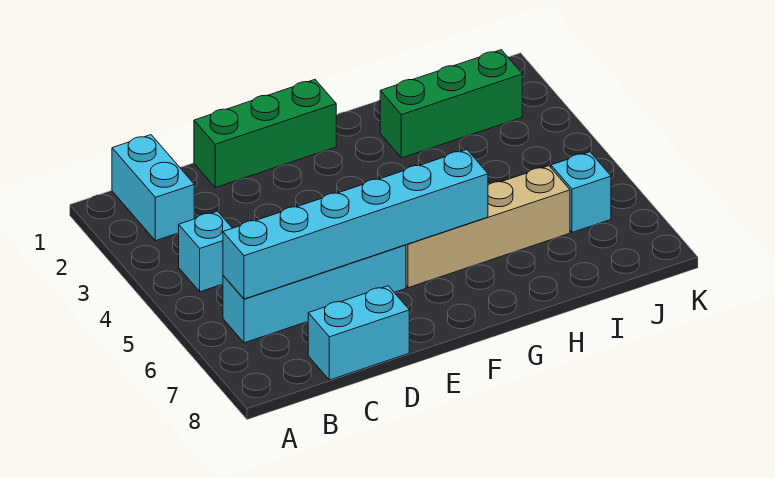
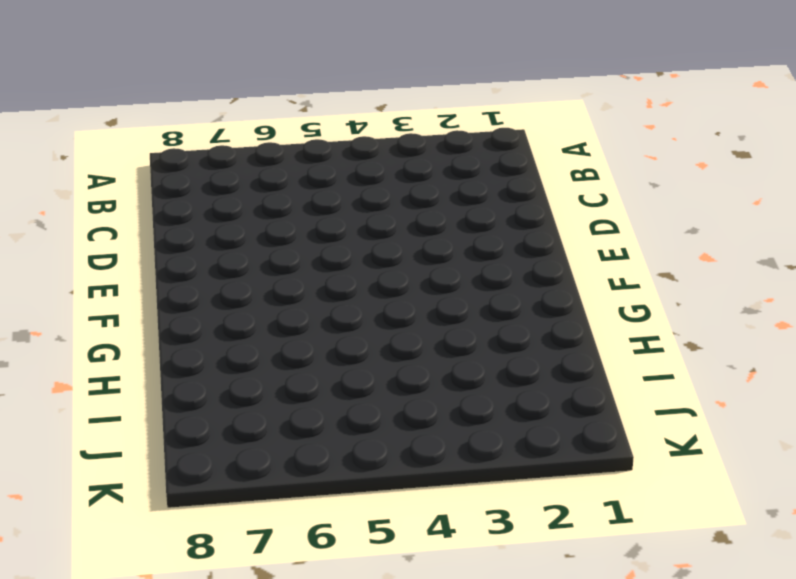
none -> cyan 1x2 brick [112,135,194,241]
none -> cyan 1x1 brick [179,211,232,292]

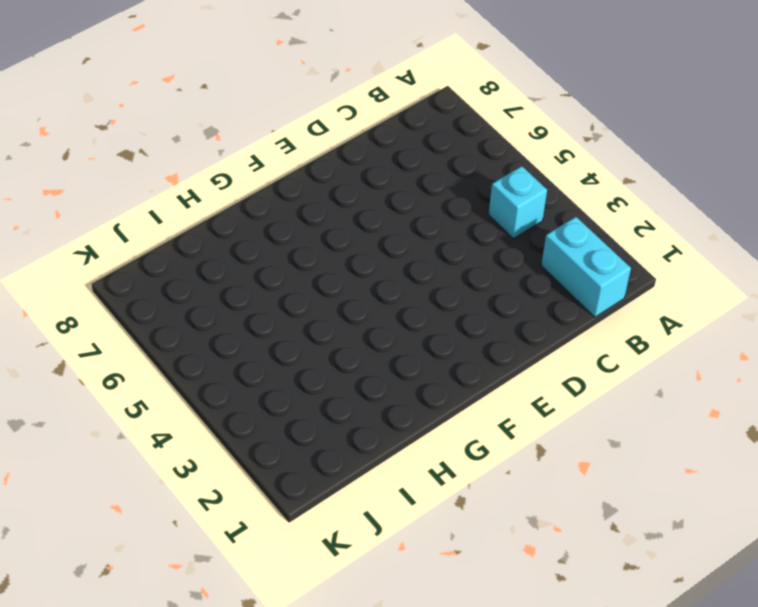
none -> cyan 1x4 brick [223,245,406,343]
none -> cyan 1x2 brick [308,286,409,380]

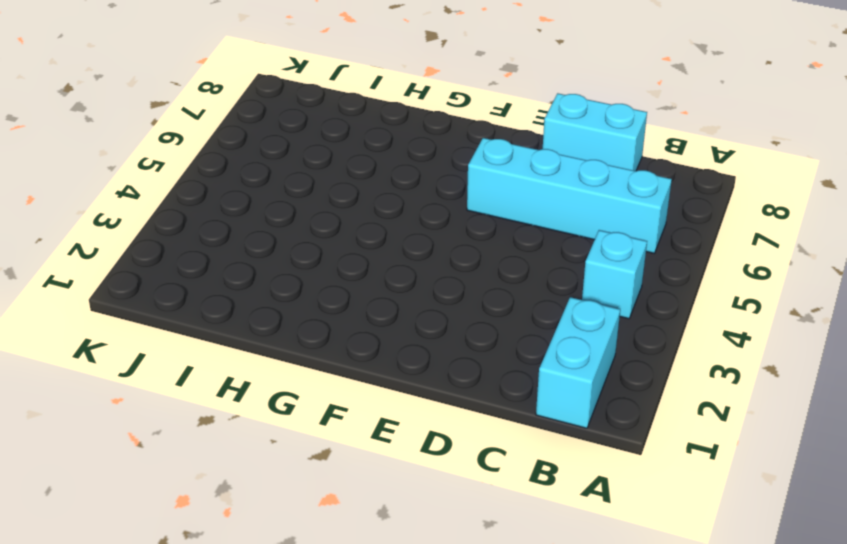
none -> green 1x3 brick [194,80,336,188]
none -> tan 1x4 brick [406,166,570,288]

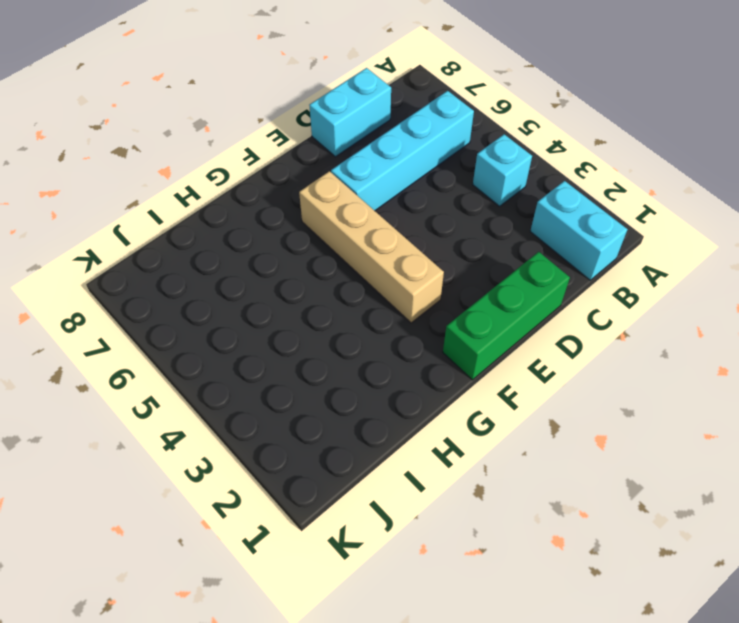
tan 1x4 brick [299,171,444,323] -> tan 1x4 brick turned to [406,166,570,288]
none -> green 1x3 brick [380,50,522,158]
none -> cyan 1x1 brick [551,152,611,232]

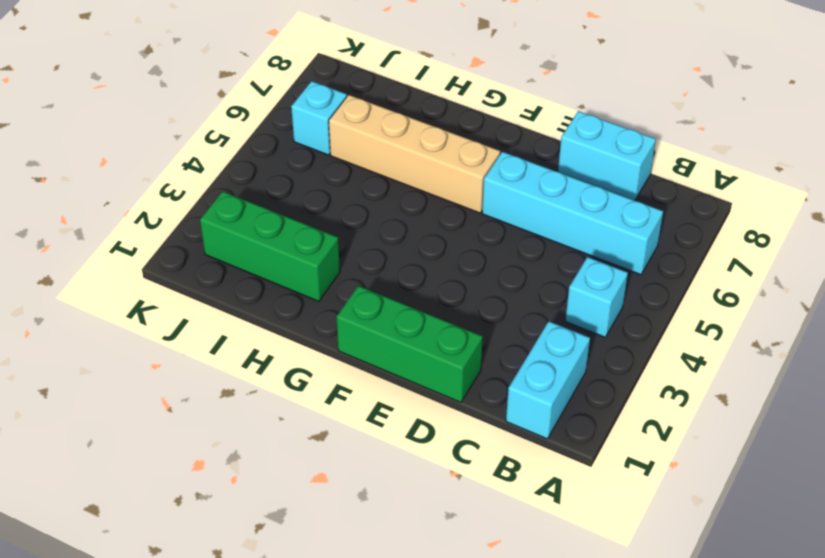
none -> cyan 1x6 brick [223,150,488,299]

